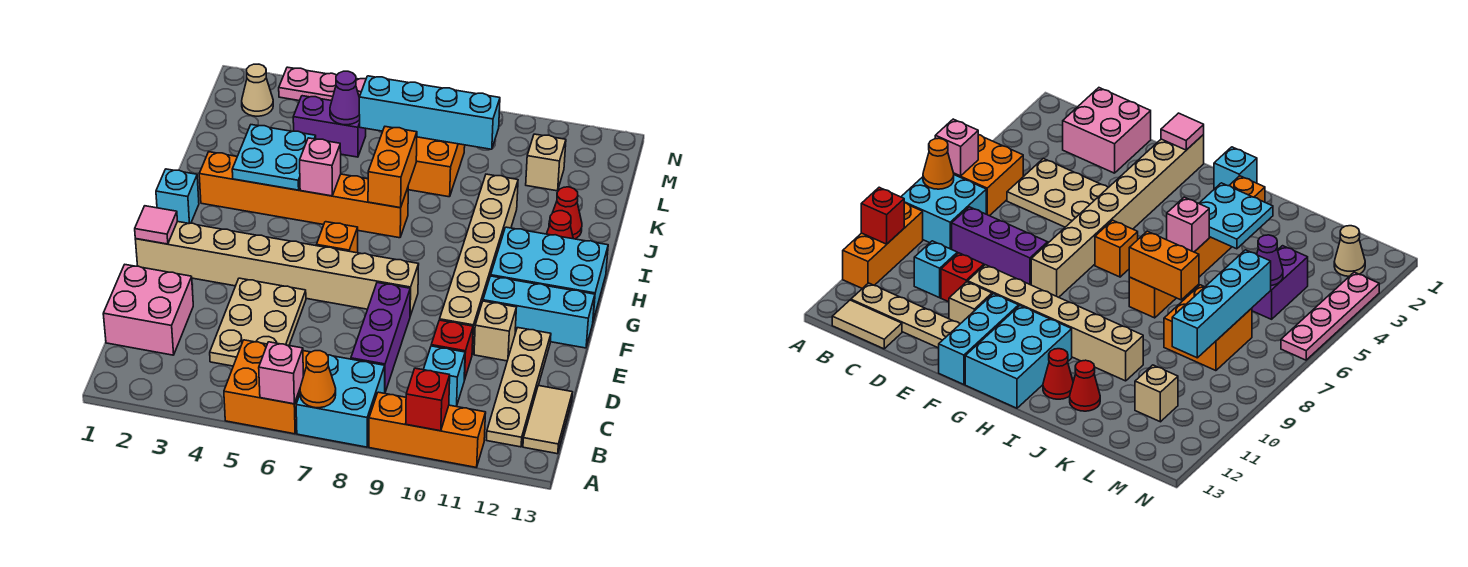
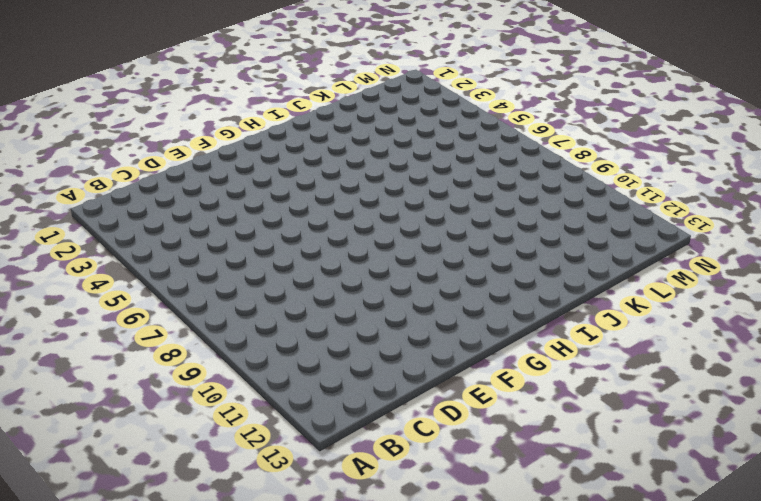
none -> orange 2x2 brick [224,340,310,434]
none -> cyan 2x2 brick [296,355,385,447]
none -> orange 1x3 brick [369,392,486,468]
none -> tan 1x4 plate [487,328,551,447]

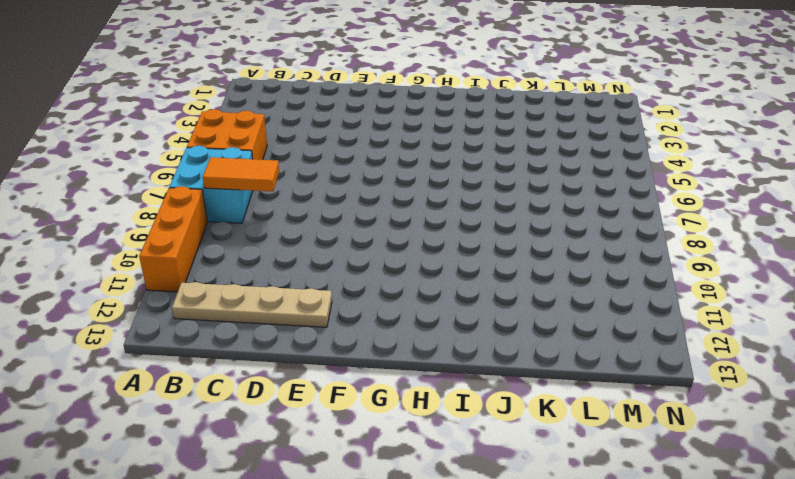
orange 1x2 tile [203,157,279,192] -> none
none -> tan 1x2 tile [523,385,572,454]
none -> pink 2x2 brick [103,265,193,355]
none -> tan 2x3 plate [210,278,306,366]
none -> purple 1x3 brick [351,283,410,392]

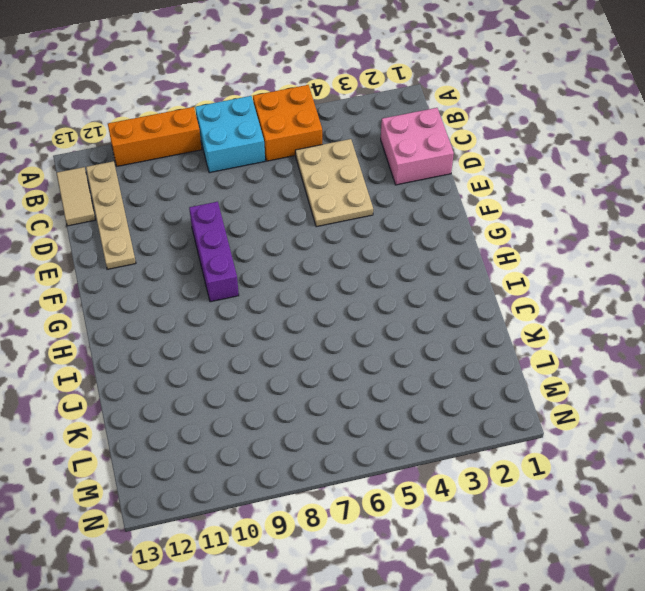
purple 1x3 brick [189,202,239,302] -> purple 1x3 brick moved to [351,283,410,392]
none -> cyan 1x1 brick [423,346,465,407]
none -> red 1x1 brick [431,320,473,380]
none -> tan 1x6 brick [440,174,518,354]
none -> tan 1x1 brick [474,301,516,361]

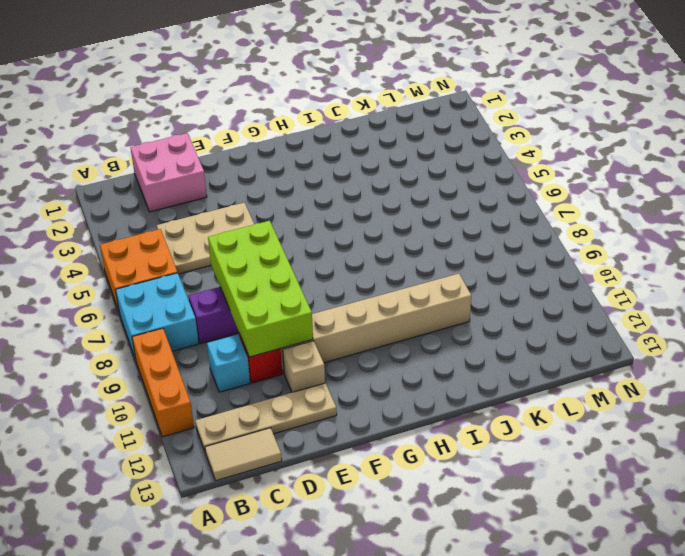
lime 2x4 brick [208,221,313,357] -> none
none -> tan 1x8 brick [135,222,419,316]
none -> cyan 1x3 brick [483,276,595,348]
none -> orange 1x1 brick [317,222,358,253]
none -> cyan 2x3 brick [491,227,608,321]

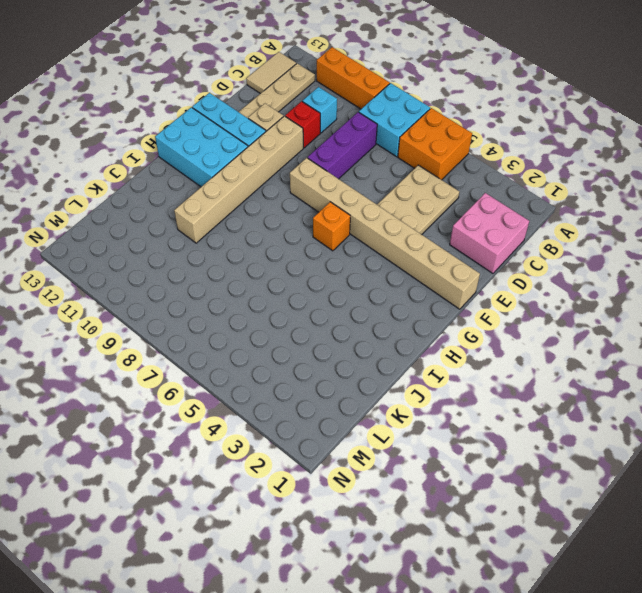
none -> cyan 1x1 brick [156,169,199,223]
none -> orange 1x6 brick [199,152,408,238]
none -> red 1x1 cone [547,211,573,239]
none -> red 1x1 cone [549,187,582,239]

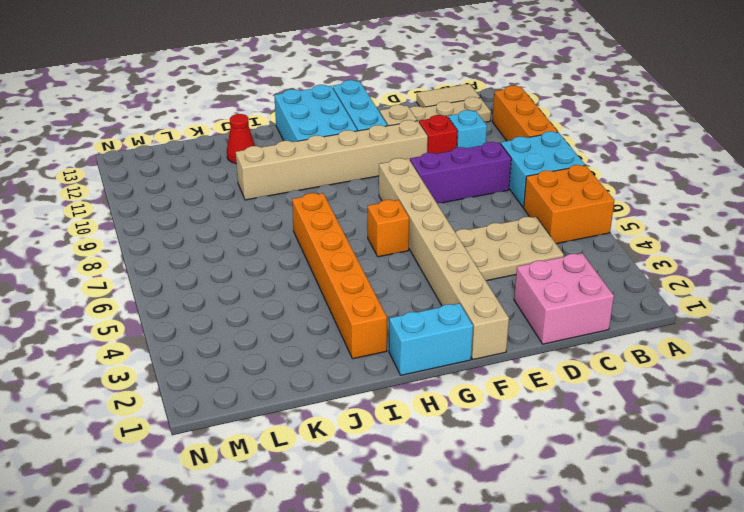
cyan 1x2 brick [389,303,473,375] -> cyan 1x1 brick [156,169,199,223]
none -> red 1x1 cone [547,211,573,239]
none -> orange 2x2 brick [408,137,465,197]
none -> purple 1x2 brick [293,96,366,157]
none -> tan 1x1 brick [526,134,566,191]

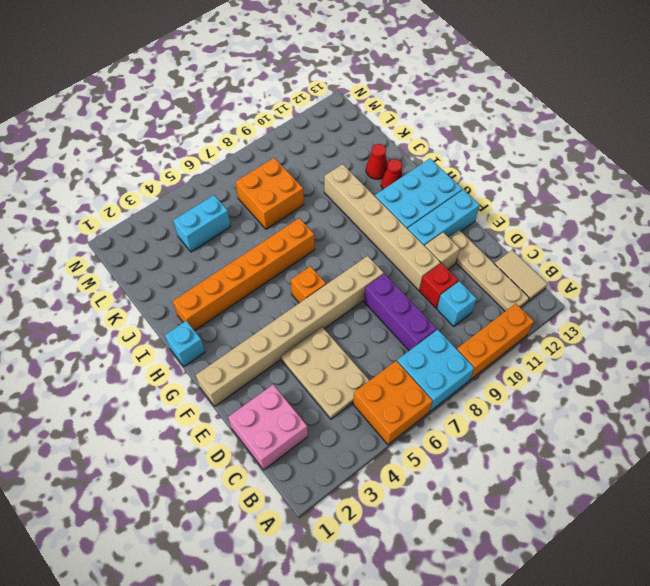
cyan 1x2 brick [173,195,231,252] -> purple 1x2 brick [293,96,366,157]
none -> tan 1x1 brick [526,134,566,191]
none -> tan 1x1 cone [242,64,273,116]
none -> pink 1x4 plate [279,67,366,101]
none -> pink 1x1 brick [259,342,303,404]

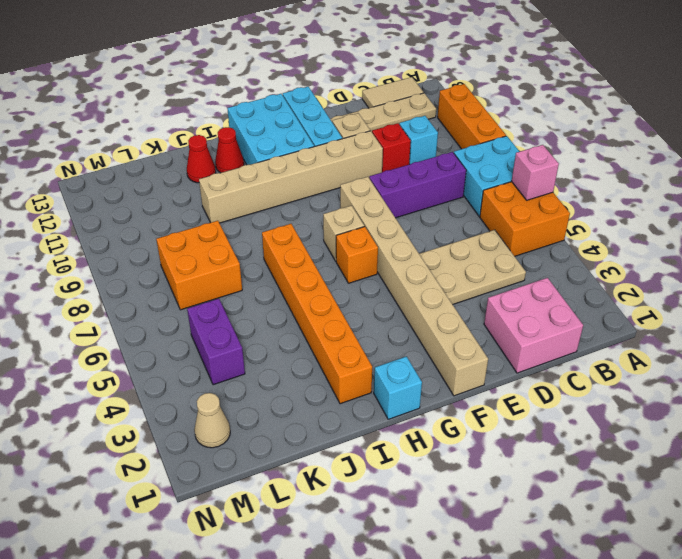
tan 1x1 brick [323,206,364,261] -> tan 1x1 brick moved to [526,134,566,191]
none -> pink 1x4 plate [279,67,366,101]
none -> orange 1x1 cone [300,351,336,408]
none -> red 1x1 brick [406,368,450,431]
none -> pink 1x1 tile [135,206,177,244]

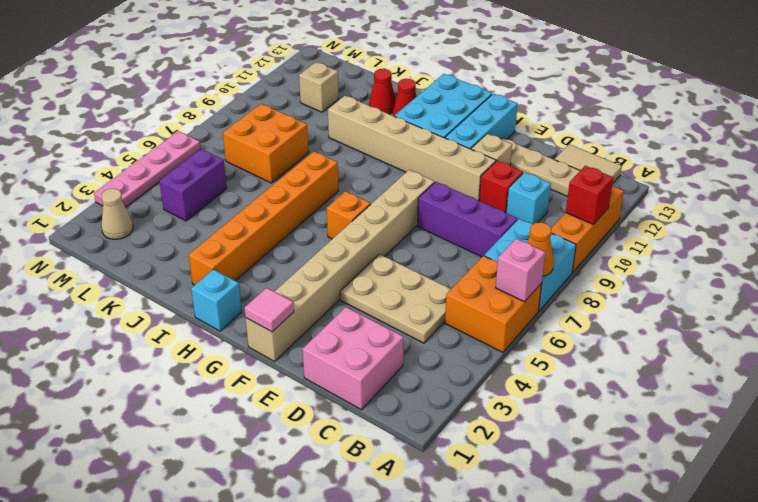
none -> cyan 2x2 plate [232,125,316,190]
none -> pink 1x1 brick [300,138,341,196]
none -> orange 1x2 brick [368,127,417,208]
none -> purple 1x1 cone [330,71,360,125]

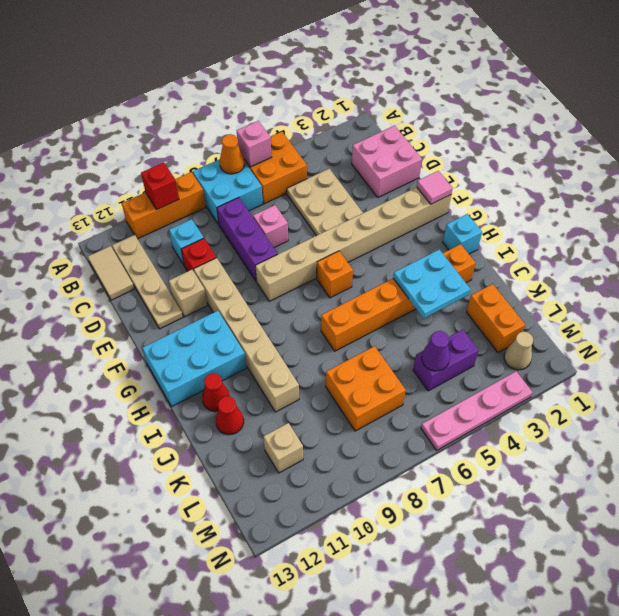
pink 1x1 brick [253,205,288,248] -> pink 1x1 brick moved to [300,138,341,196]
orange 1x2 brick [467,284,526,353] -> orange 1x2 brick moved to [368,127,417,208]
none -> cyan 1x3 brick [483,276,595,348]
none -> cyan 1x4 brick [359,76,500,149]

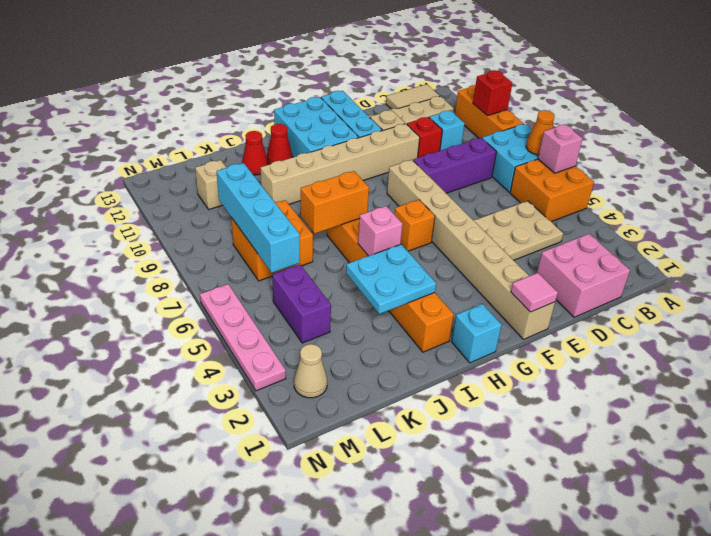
none -> purple 1x1 cone [330,71,360,125]

